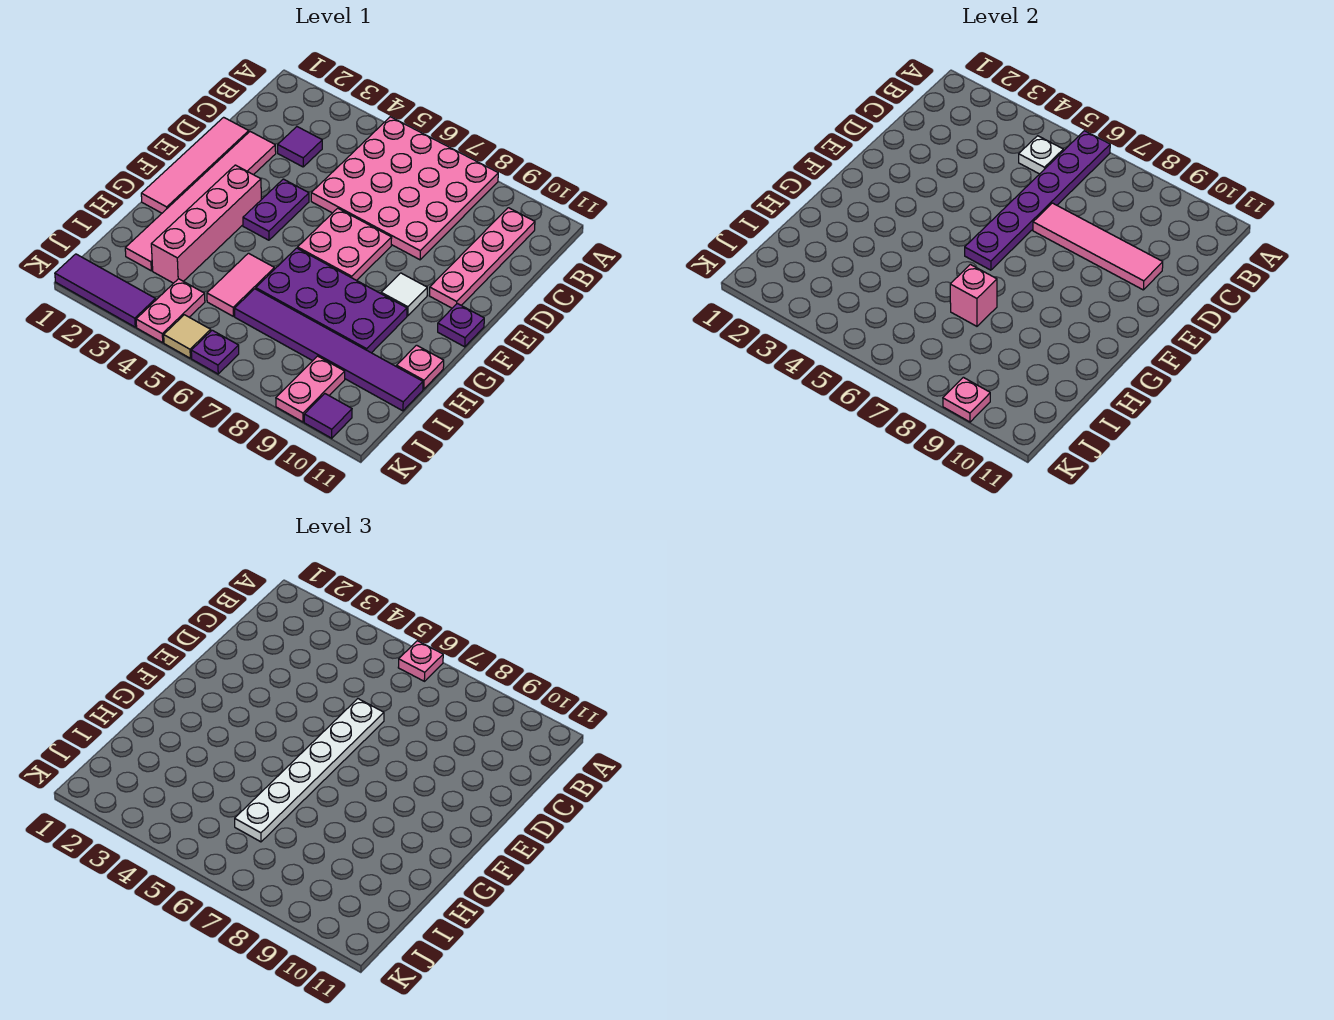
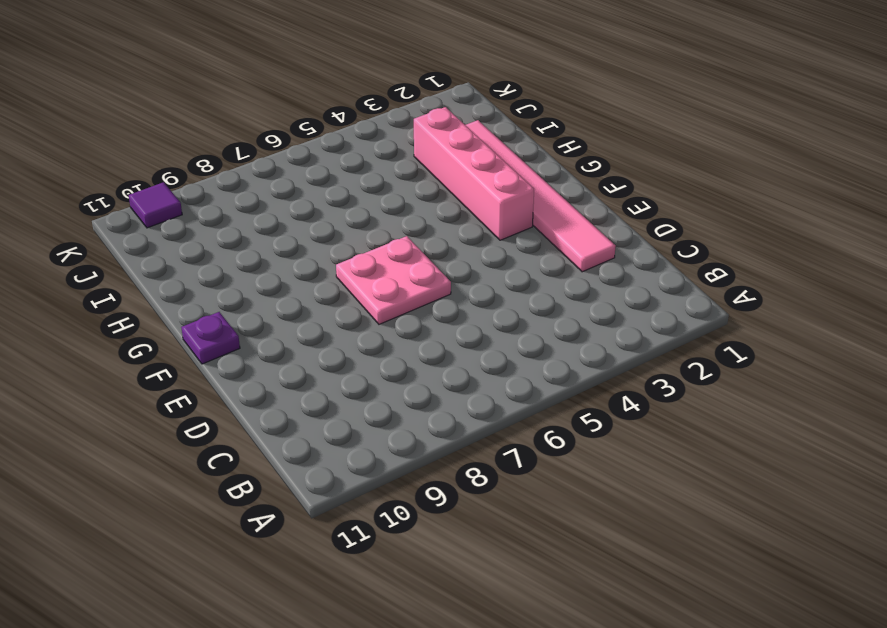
none -> pink 4x4 plate [311,117,498,260]
none -> pink 1x4 plate [429,208,535,308]
none -> purple 1x1 tile [278,127,322,167]

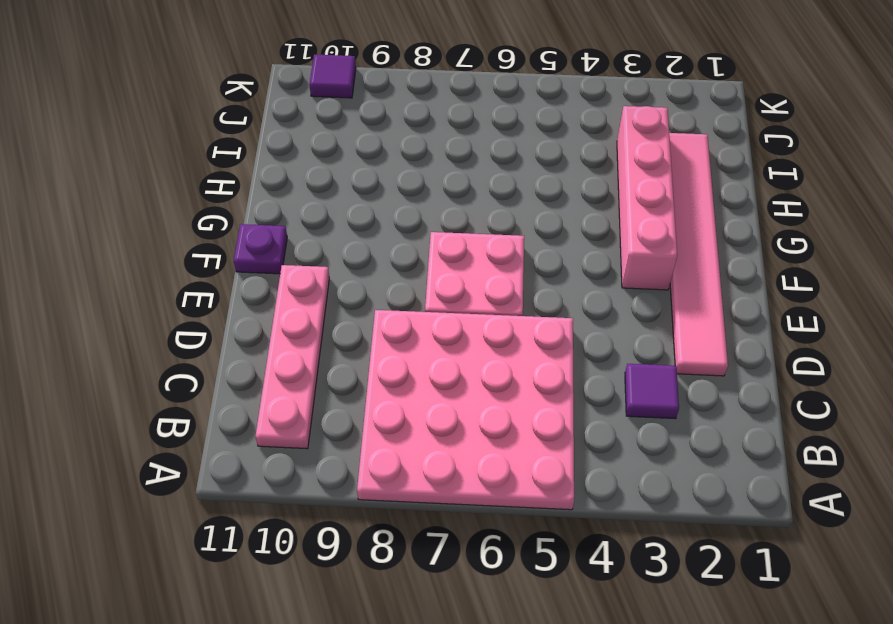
none -> pink 1x4 tile [141,117,249,213]
none -> purple 1x2 plate [243,179,309,240]
none -> white 1x1 tile [381,273,427,316]

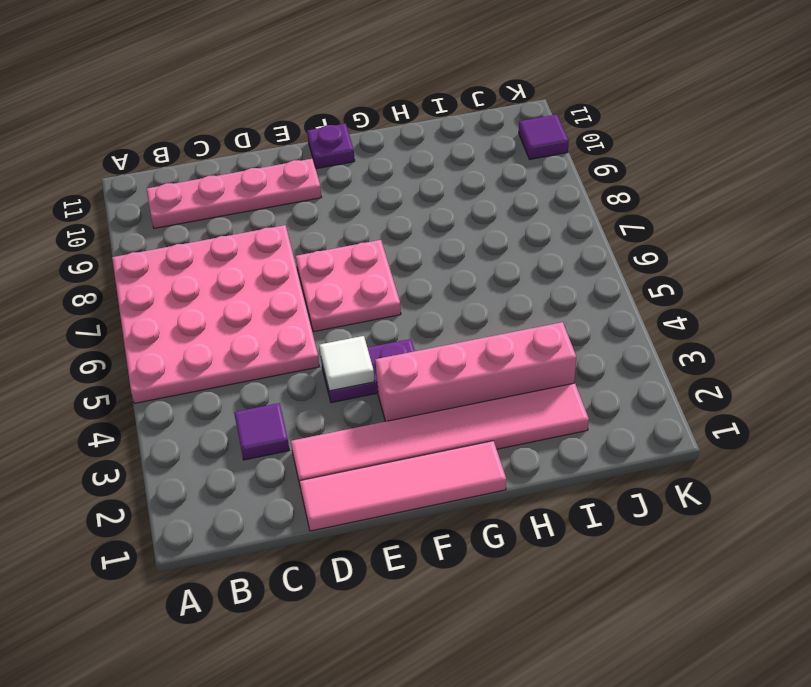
white 1x1 tile [319,336,374,391] -> white 1x1 tile moved to [381,273,427,316]
none -> purple 2x4 plate [256,248,407,353]
none -> pink 1x2 tile [207,253,274,316]
none -> pink 1x1 plate [397,345,444,389]

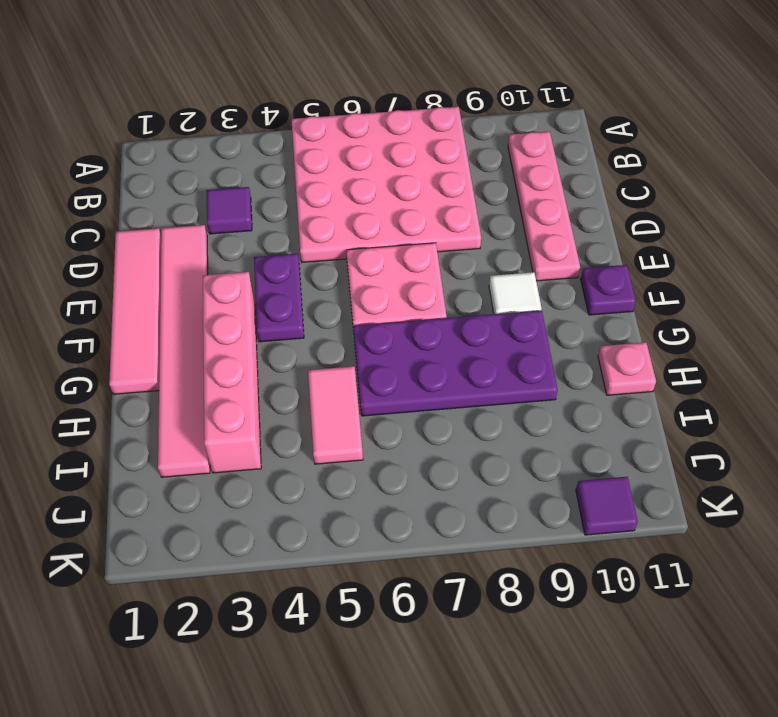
none -> purple 1x6 tile [235,289,423,411]
none -> pink 1x2 plate [136,279,205,343]
none -> pink 1x2 plate [276,356,345,422]

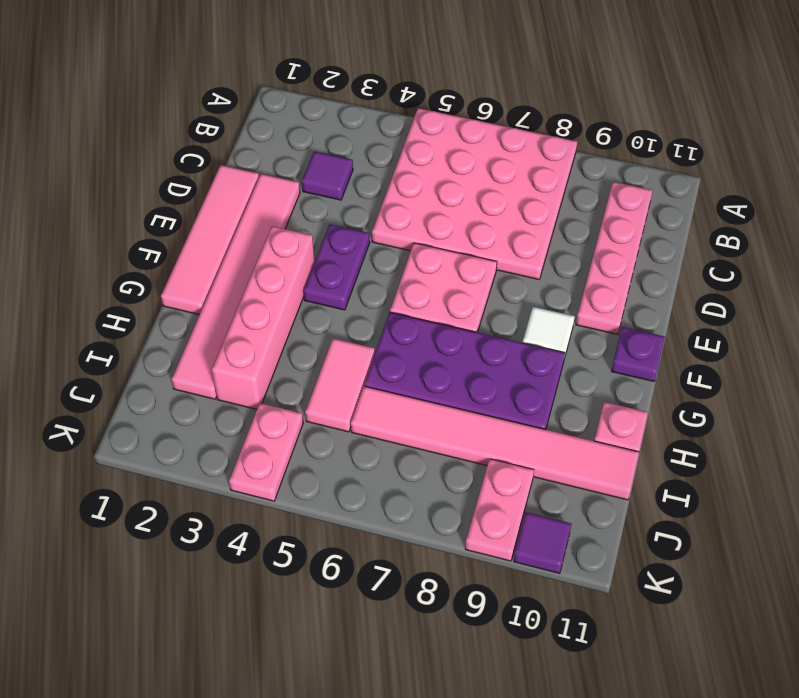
pink 1x6 tile [351,386,639,500] -> purple 1x6 tile [235,289,423,411]
none -> purple 1x3 tile [55,254,156,327]
none -> tan 1x1 tile [164,315,211,358]
none -> purple 1x1 plate [191,330,239,374]

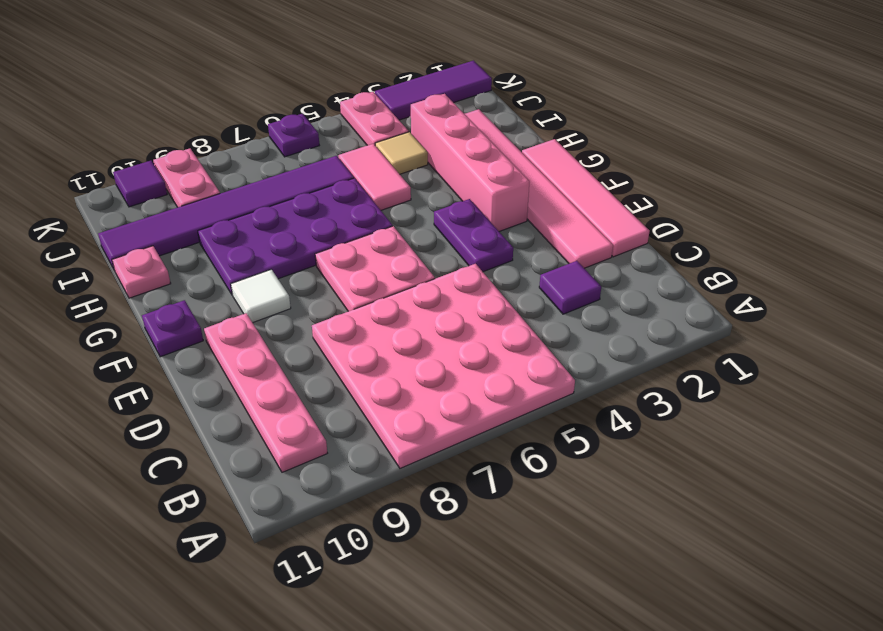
tan 1x1 tile [375,132,428,174] -> tan 1x1 tile moved to [164,315,211,358]
none -> purple 1x6 plate [965,131,1110,270]
none -> white 1x1 plate [1019,136,1063,174]
none -> pink 1x4 tile [1033,203,1163,290]

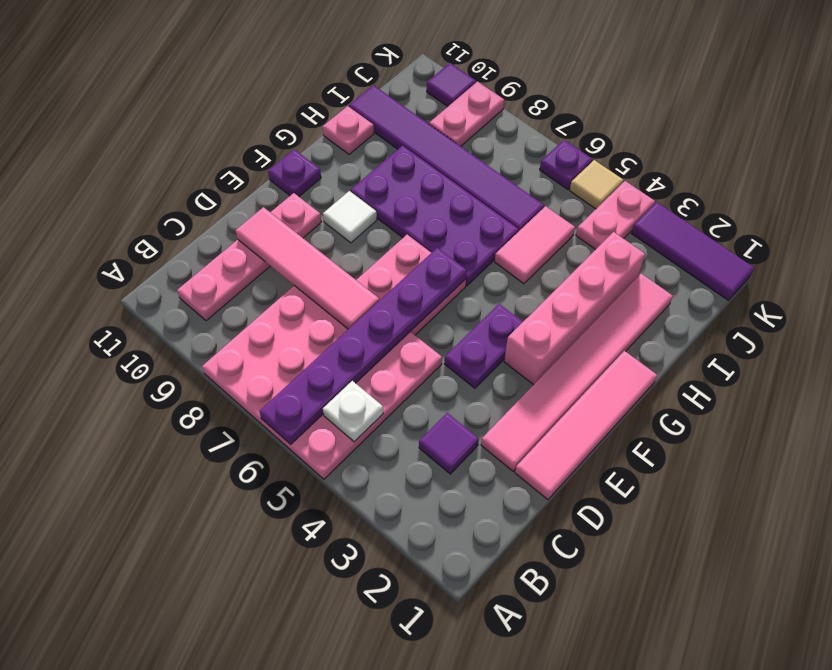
none -> pink 1x1 brick [950,264,997,326]
none -> pink 1x1 plate [943,377,990,422]
none -> pink 1x1 plate [398,641,443,681]

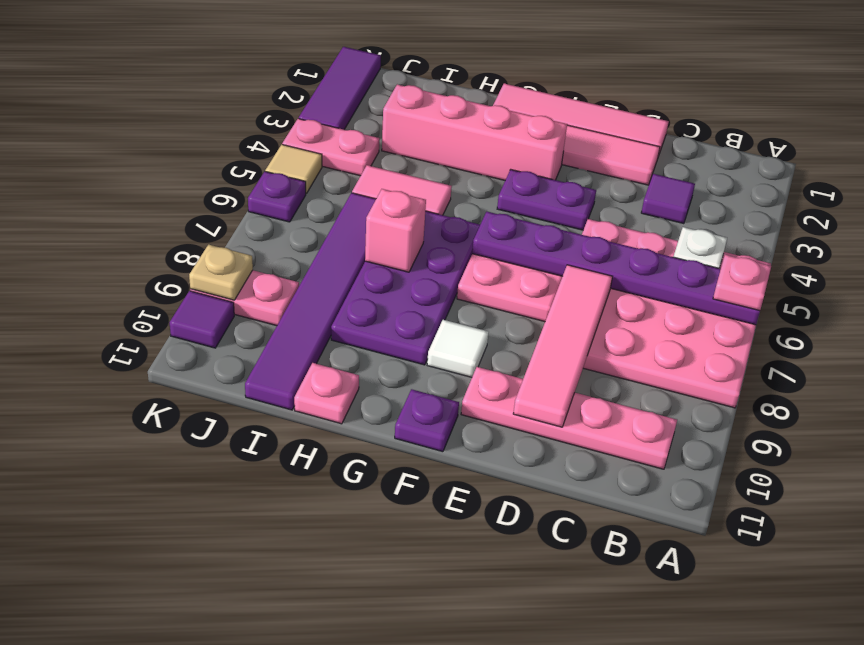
tan 1x1 plate [189,245,253,300] -> pink 1x1 plate [943,377,990,422]
none -> white 1x6 plate [235,699,384,842]

